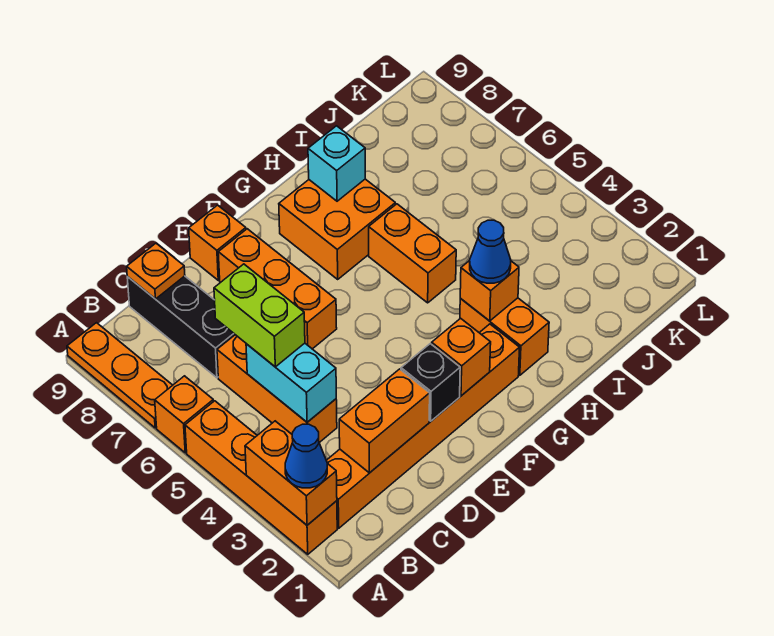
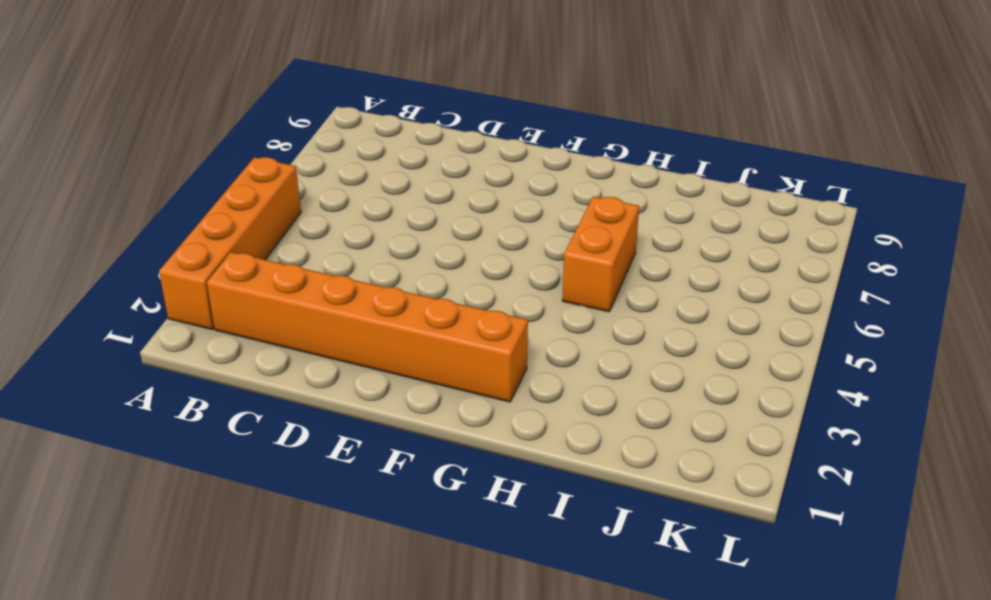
none -> orange 1x1 brick [155,376,213,453]
none -> orange 1x3 plate [67,323,172,428]
none -> orange 1x3 brick [217,335,337,443]

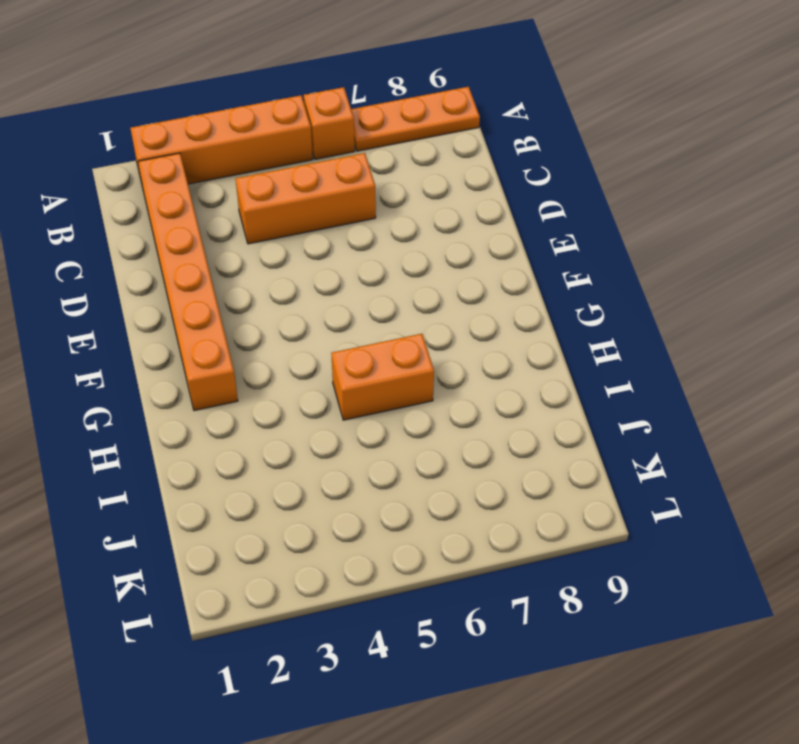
none -> black 1x3 brick [127,276,235,378]
none -> orange 1x3 brick [218,229,337,349]
none -> orange 1x1 brick [189,205,246,280]

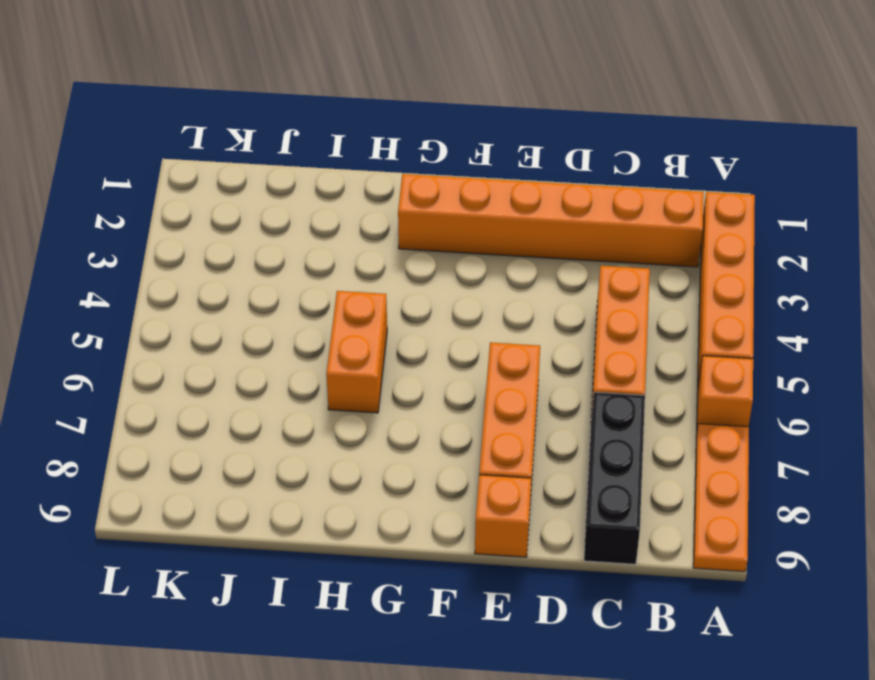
none -> orange 2x2 brick [279,179,395,279]
none -> orange 1x2 brick [460,298,549,375]
none -> orange 1x2 brick [245,421,337,525]

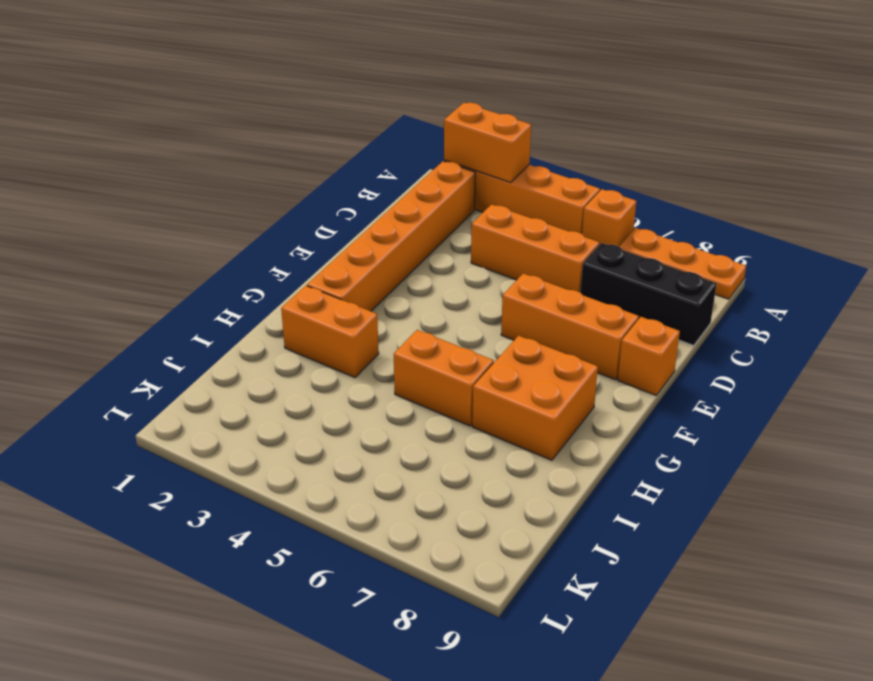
none -> orange 1x2 brick [339,369,430,473]
none -> cyan 1x2 brick [246,343,336,422]
none -> orange 1x1 plate [127,243,185,299]

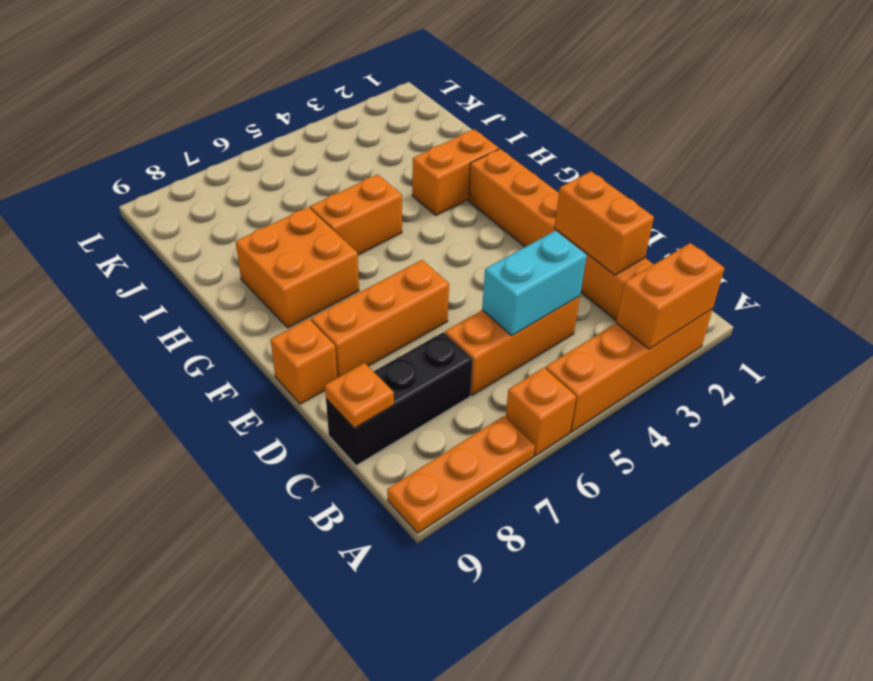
none -> black 1x1 brick [401,344,460,421]
none -> orange 1x1 brick [432,318,491,396]
none -> orange 1x1 brick [460,261,519,321]

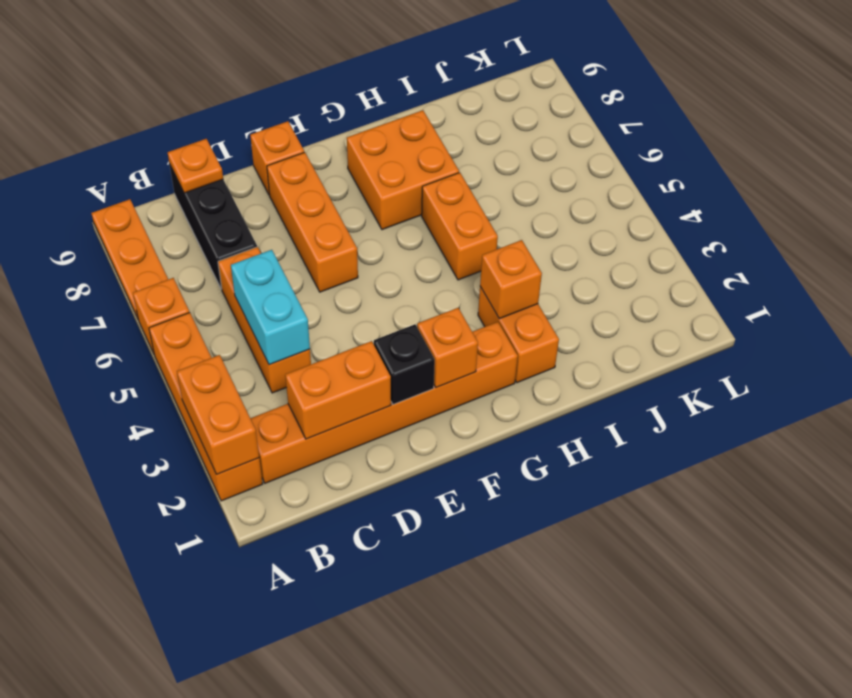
none -> cyan 1x1 brick [308,126,365,201]
none -> blue 1x1 cone [285,424,327,488]
none -> lime 1x2 brick [214,264,305,367]

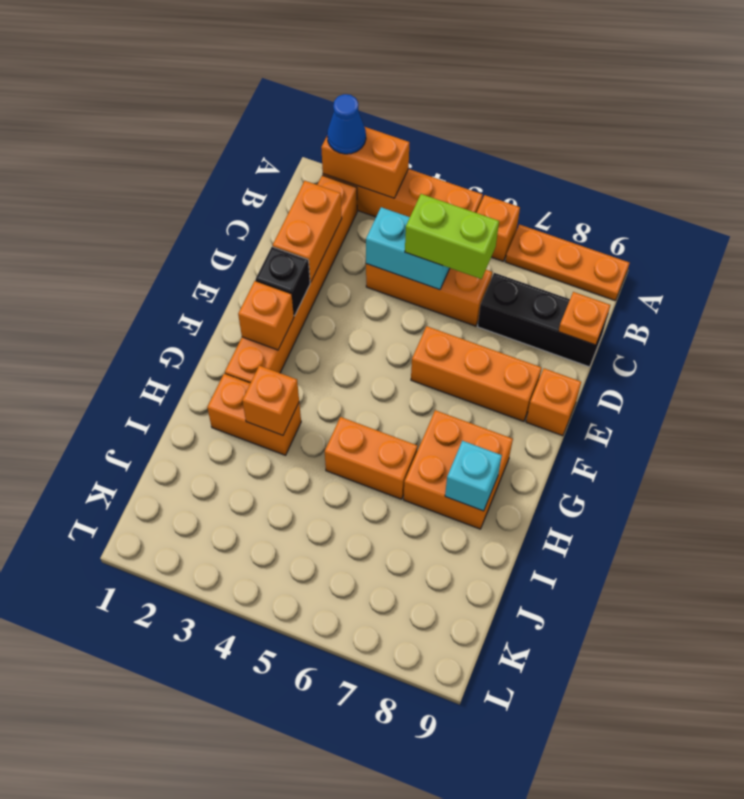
none -> blue 1x1 cone [470,220,511,283]

